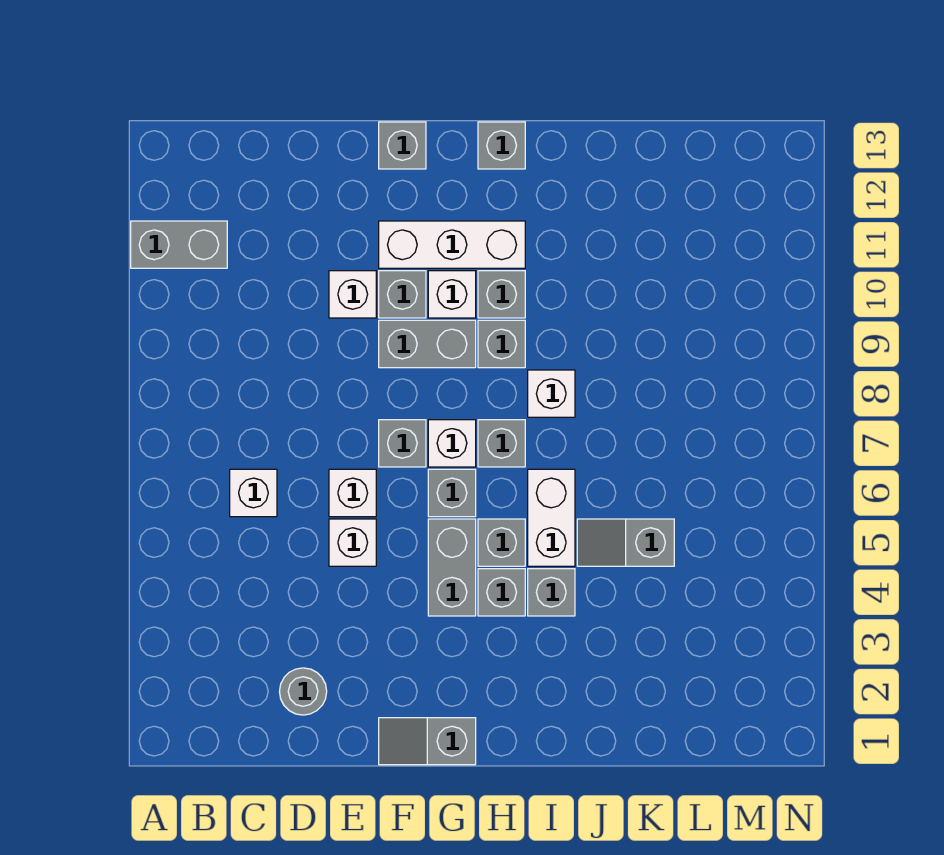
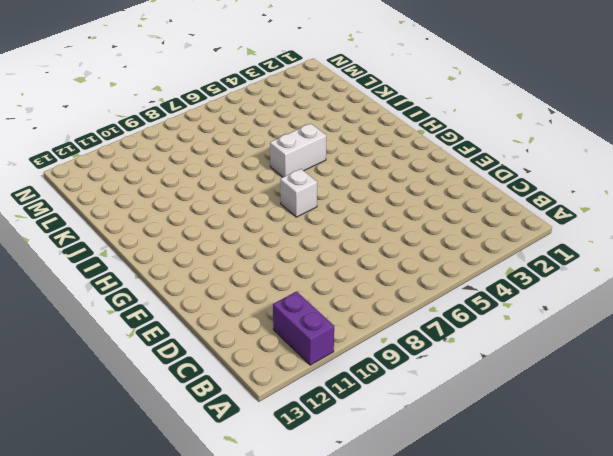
purple 1x2 brick [273,292,334,365] -> grey 1x2 brick [131,221,227,268]
none -> white 1x1 brick [230,469,277,517]
none -> grey 1x1 round brick [279,668,327,715]
none -> white 1x1 brick [329,519,376,566]

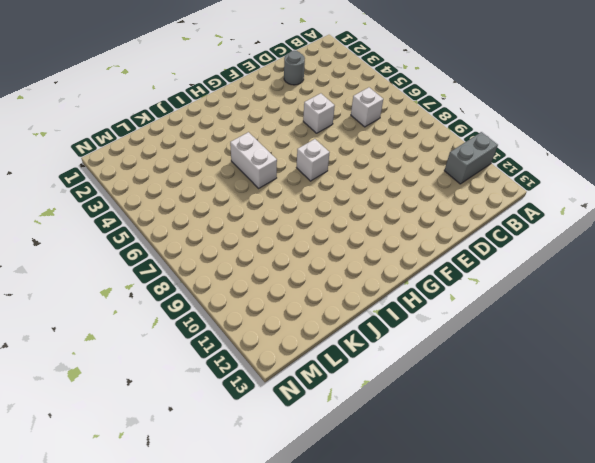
none -> white 1x1 brick [329,469,376,517]
none -> white 1x1 brick [329,271,376,318]
none -> grey 1x2 slope [379,718,476,765]

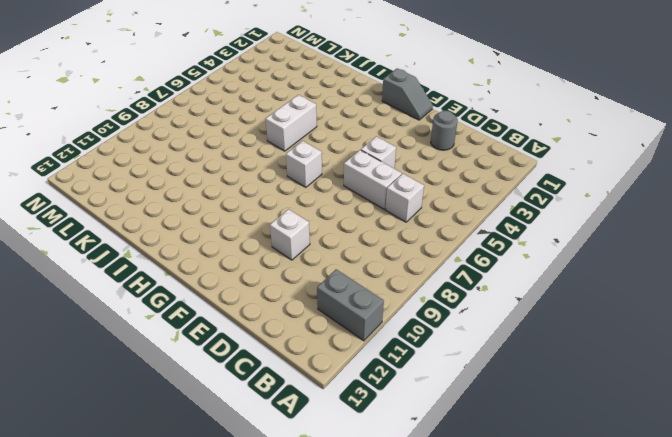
white 1x2 brick [344,150,402,209] -> white 1x1 brick [329,469,376,517]
none -> grey 1x1 brick [379,420,426,467]
none -> grey 1x2 brick [379,320,476,368]
none -> grey 1x1 brick [379,271,426,318]

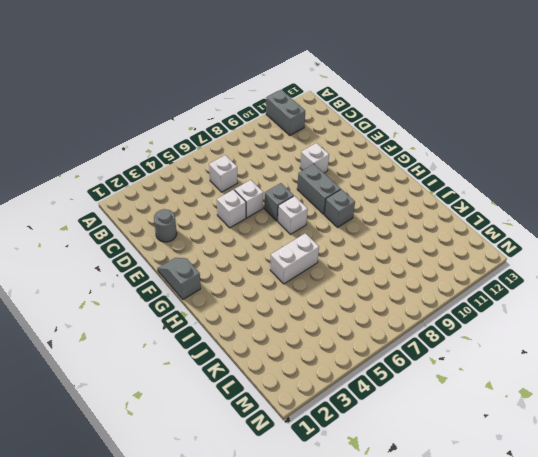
none -> grey 1x1 brick [379,271,426,318]
none -> white 1x3 brick [379,221,525,268]
none -> grey 1x1 brick [379,122,426,169]

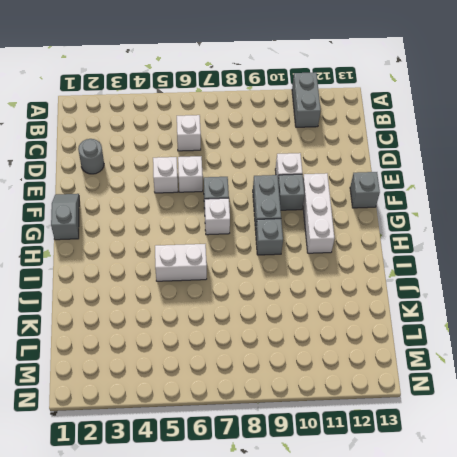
none -> grey 1x2 brick [428,519,476,616]
none -> grey 1x1 brick [428,469,476,517]
none -> white 1x1 brick [428,271,476,318]

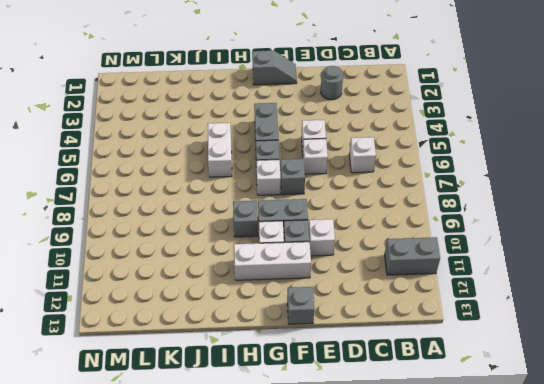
none -> grey 1x1 brick [478,569,525,616]
none -> grey 1x1 brick [478,519,525,566]
none -> grey 1x1 brick [478,420,525,467]

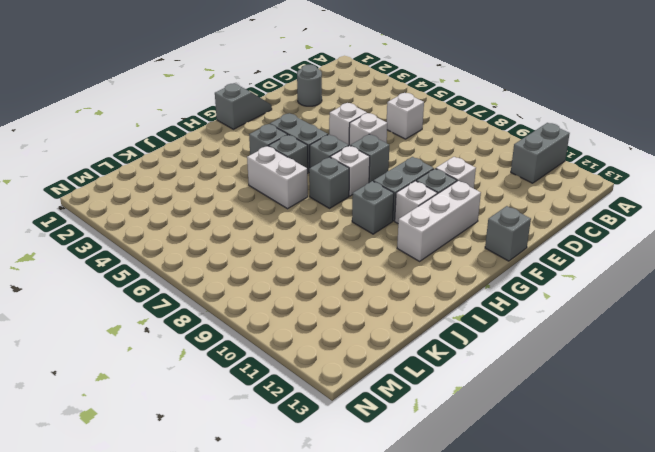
none -> grey 1x1 brick [478,271,525,318]
none -> grey 1x1 brick [478,122,525,169]
none -> grey 1x1 brick [528,569,575,616]

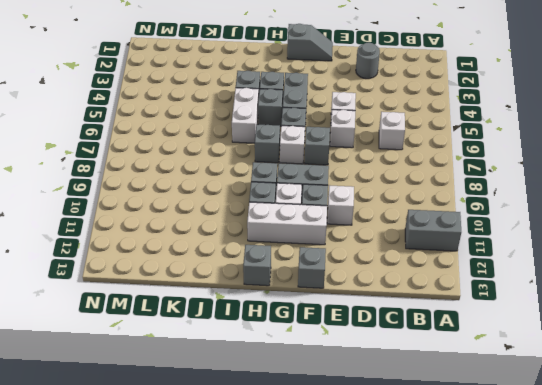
none -> white 1x1 brick [528,370,575,417]
none -> grey 1x2 slope [577,519,674,566]

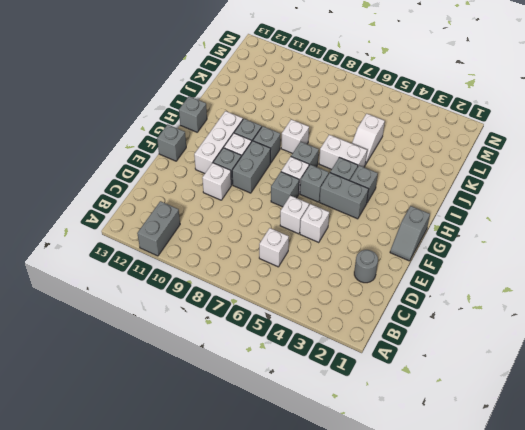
white 1x2 slope [352,114,385,165] -> grey 1x2 slope [577,519,674,566]
none -> grey 1x1 brick [528,569,575,616]

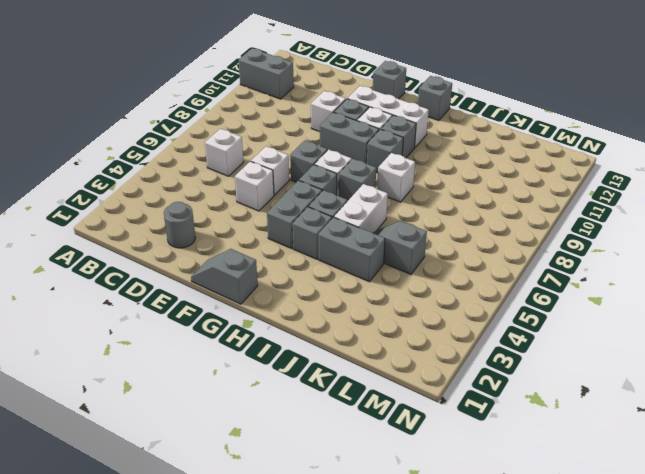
grey 1x2 brick [318,217,385,282] -> grey 1x1 brick [528,569,575,616]

